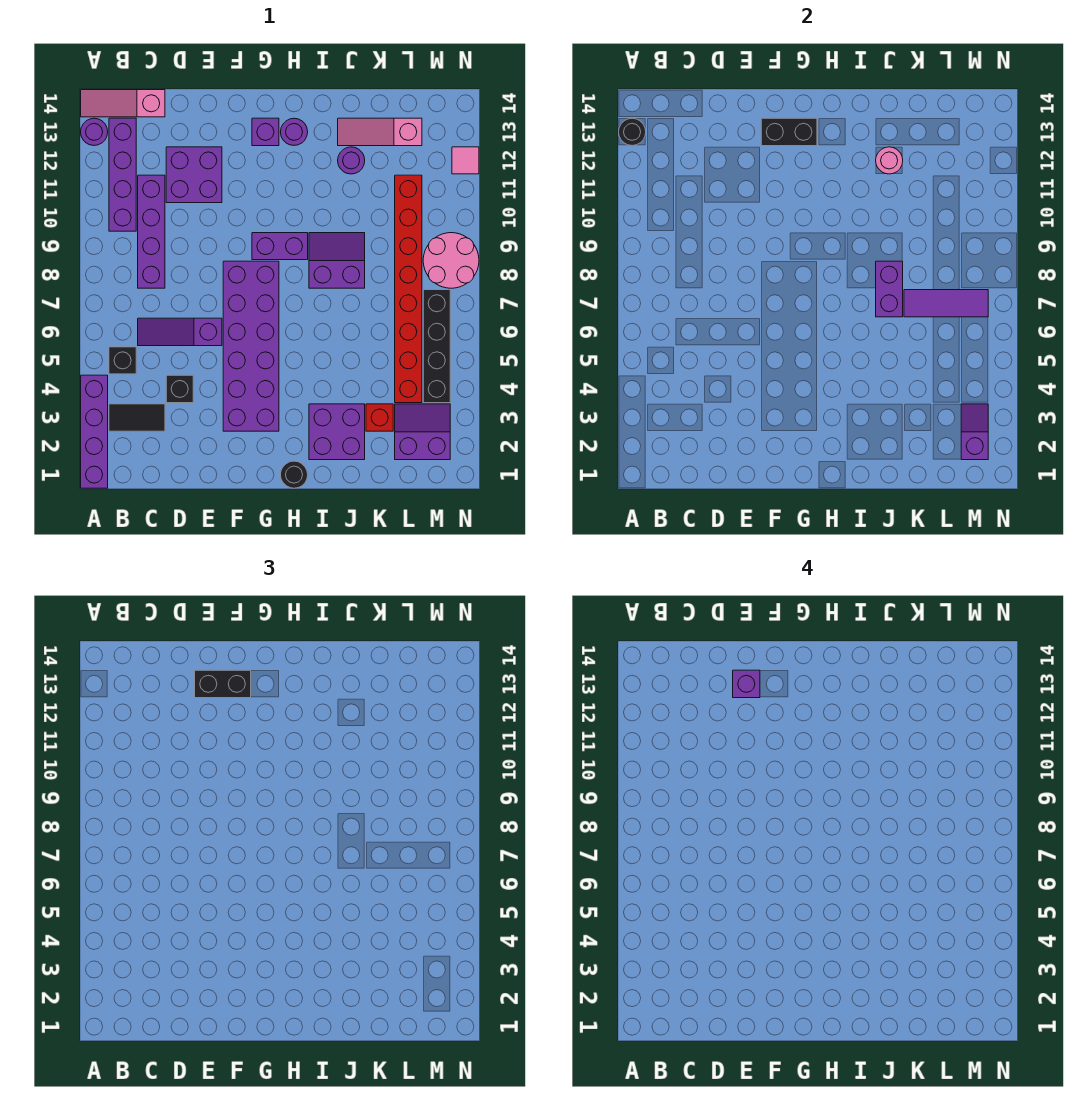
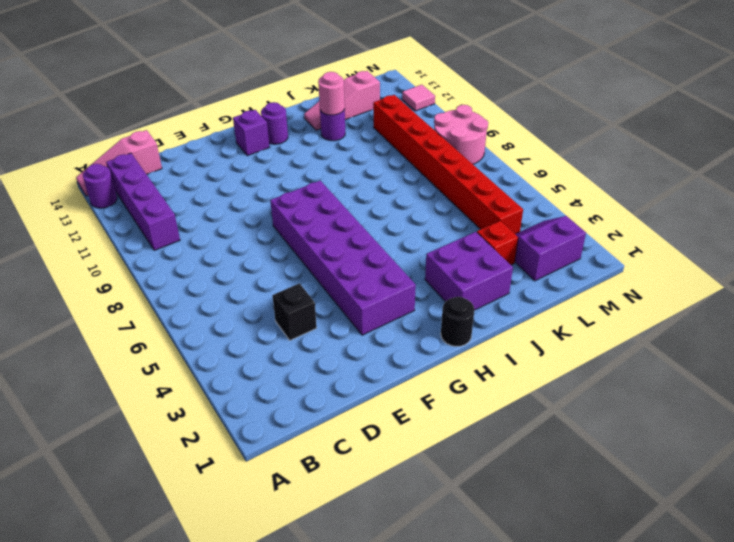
none -> purple 1x4 brick [81,375,108,488]
none -> black 1x2 tile [109,404,165,431]
none -> black 1x1 brick [109,347,136,374]
none -> purple 1x3 slope [138,318,222,346]

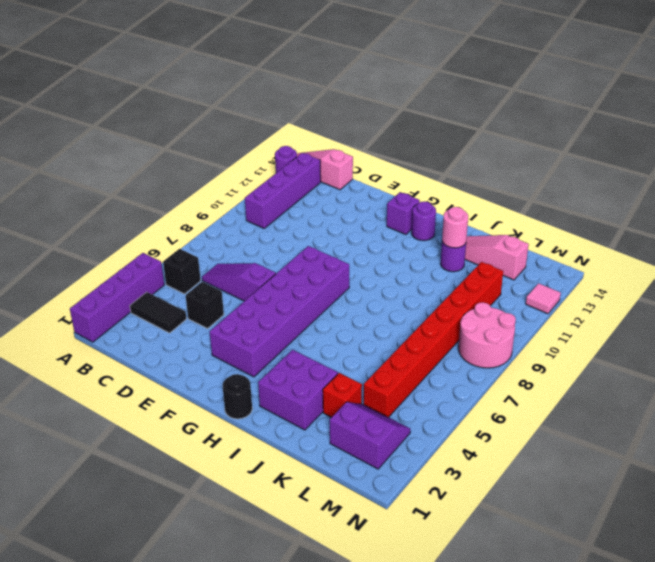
none -> purple 1x4 brick [138,175,165,288]
none -> purple 2x2 brick [166,147,222,203]
none -> purple 1x2 brick [252,233,308,260]
none -> purple 2x2 slope [309,233,365,288]

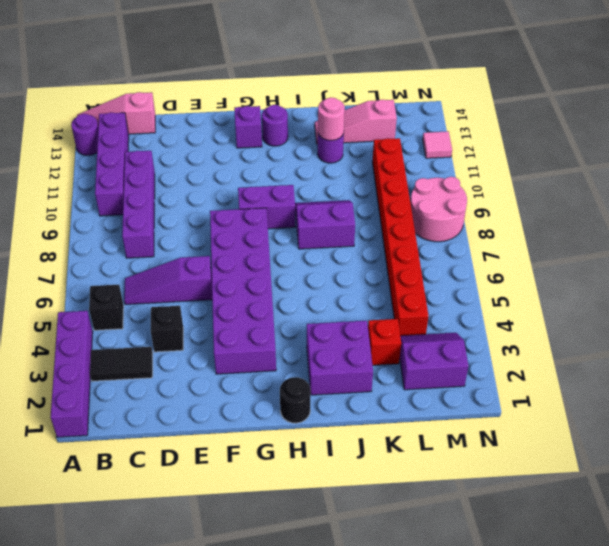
none -> purple 2x2 brick [166,147,222,203]
none -> black 1x4 brick [423,290,450,403]
none -> black 1x1 round brick [619,118,646,146]
none -> black 1x2 brick [761,118,817,146]

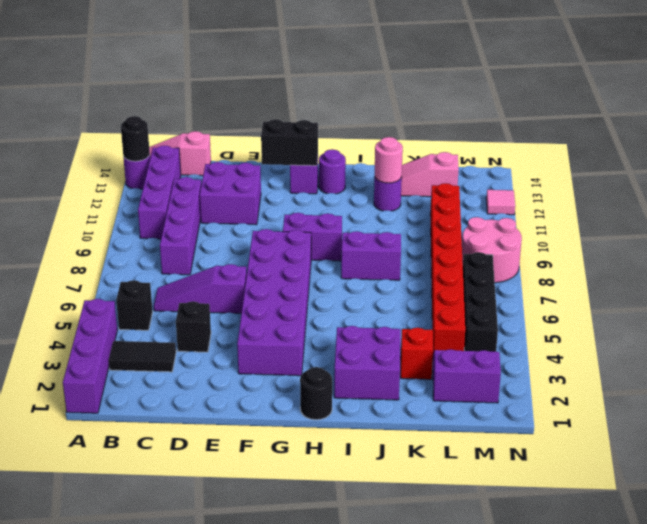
none -> purple 1x2 brick [876,261,903,317]
none -> purple 1x3 tile [904,290,988,317]
none -> purple 1x2 slope [961,404,988,460]
none -> black 1x2 brick [195,670,251,698]

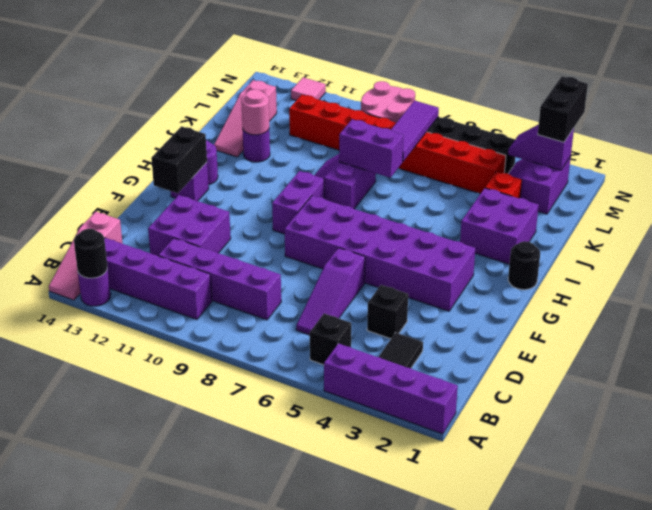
black 1x2 brick [538,76,588,142] -> black 1x2 brick moved to [195,670,251,698]
none -> purple 1x1 brick [733,670,760,698]

